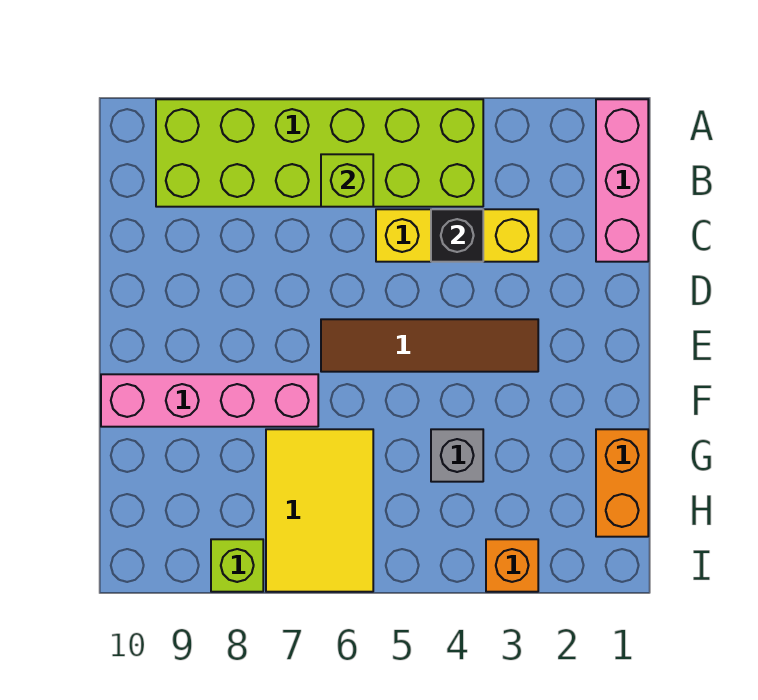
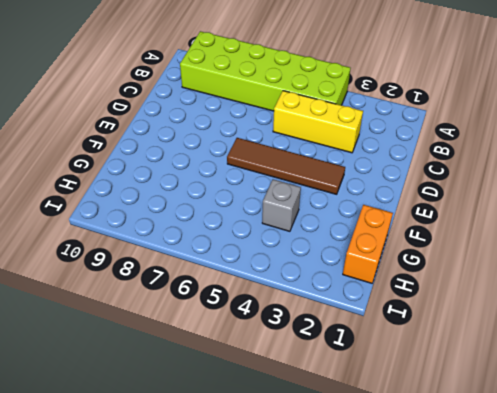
none -> pink 1x3 brick [596,99,648,262]
none -> pink 1x4 brick [101,374,318,427]
none -> yellow 2x3 tile [266,429,373,592]

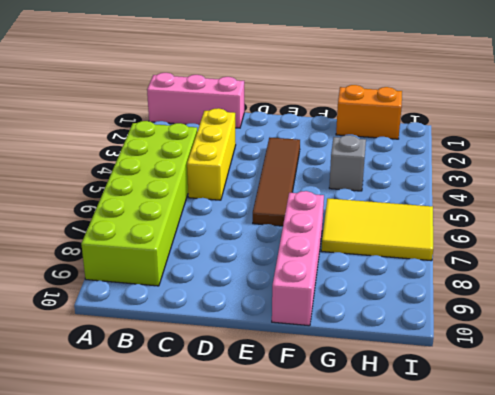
none -> orange 1x1 brick [486,539,538,592]
none -> lime 1x1 brick [211,539,263,592]
none -> lime 1x1 brick [321,154,373,207]

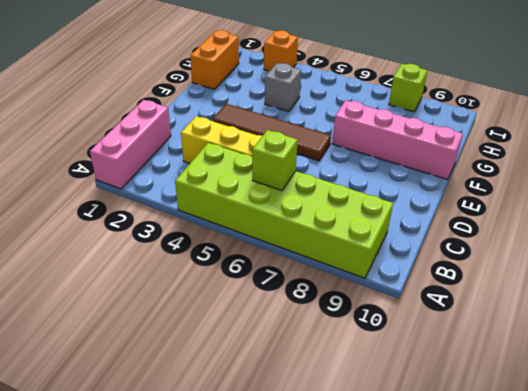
none -> yellow 2x3 tile [266,429,373,592]
none -> black 1x1 brick [431,209,483,262]

